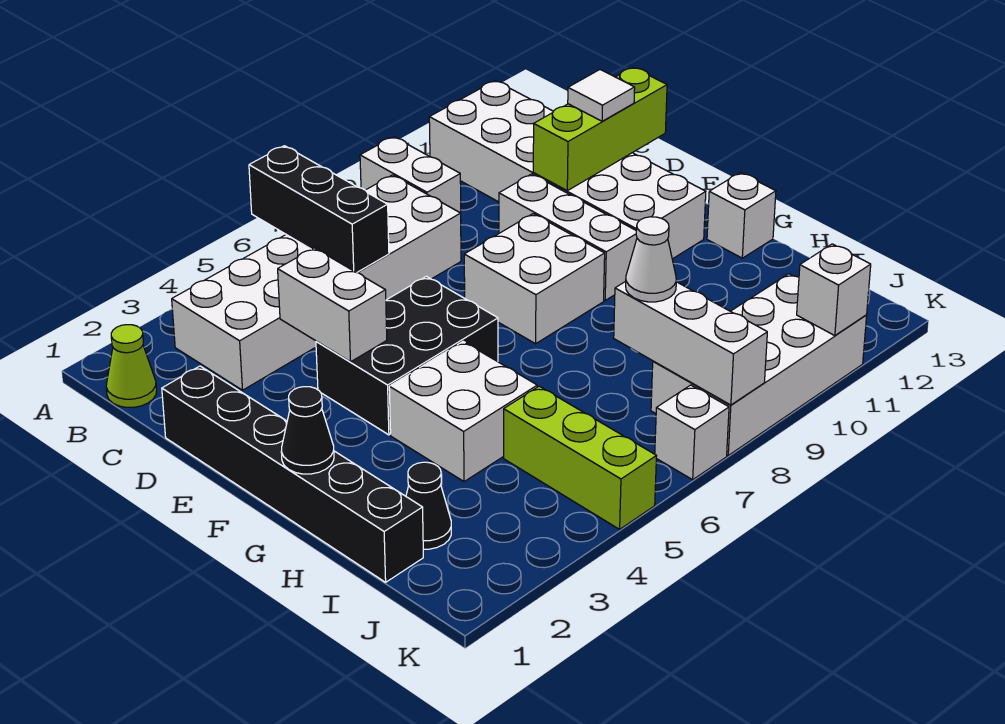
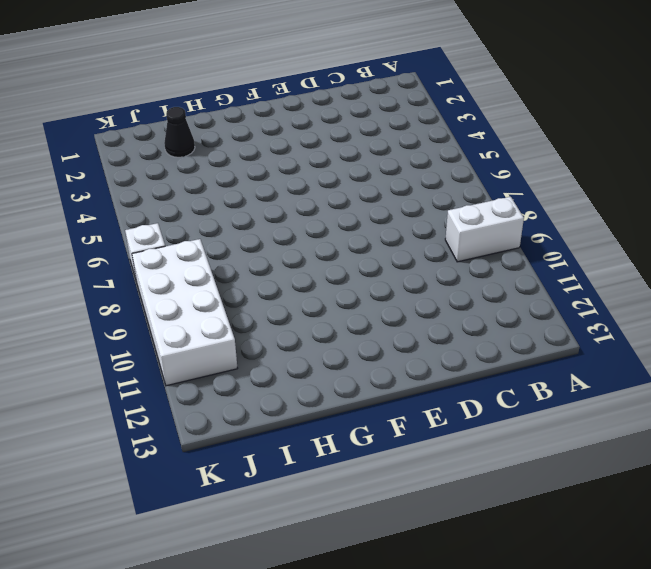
none -> white 2x6 brick [429,81,706,259]
none -> lime 1x1 cone [106,325,157,407]
none -> white 2x6 brick [172,175,461,390]

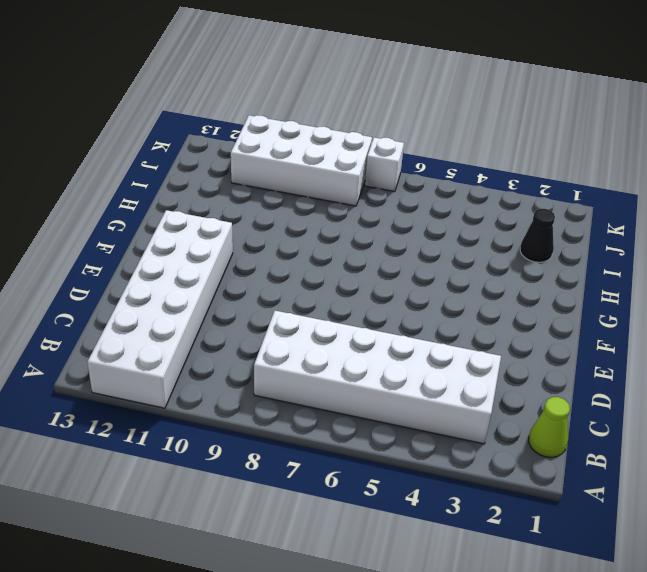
none -> white 1x2 brick [360,137,461,213]
none -> black 1x6 brick [162,366,423,582]
none -> white 1x3 brick [499,174,637,300]

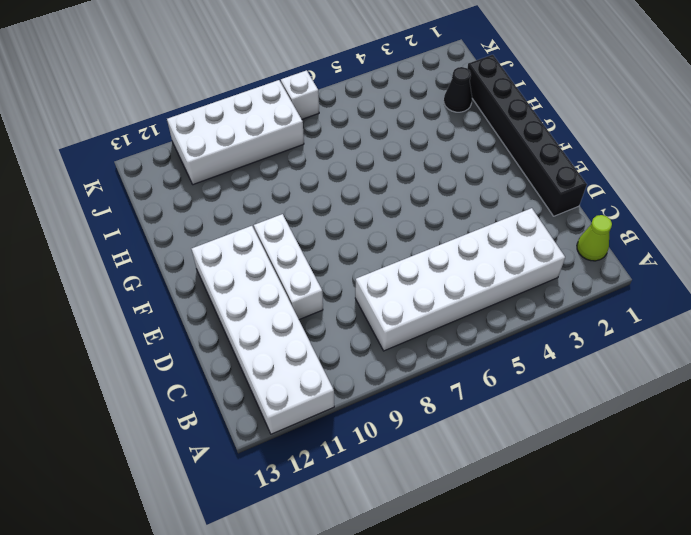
none -> white 1x2 brick [360,137,461,213]
none -> black 2x3 brick [316,276,498,435]
none -> white 2x2 brick [464,214,605,344]

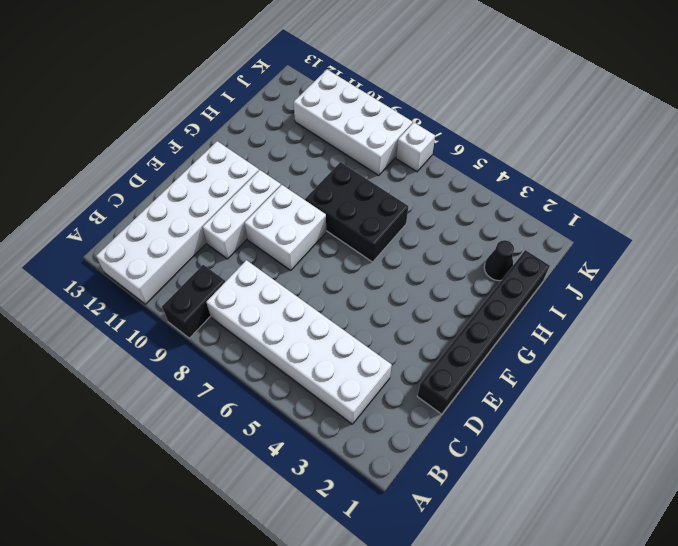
black 1x2 brick [162,265,225,338] -> white 1x2 brick [360,137,461,213]
black 2x3 brick [305,162,408,262] -> black 2x3 brick moved to [316,276,498,435]
none -> lime 1x1 cone [106,325,157,407]
none -> white 2x2 brick [389,342,537,482]
none -> white 1x1 brick [707,173,776,258]

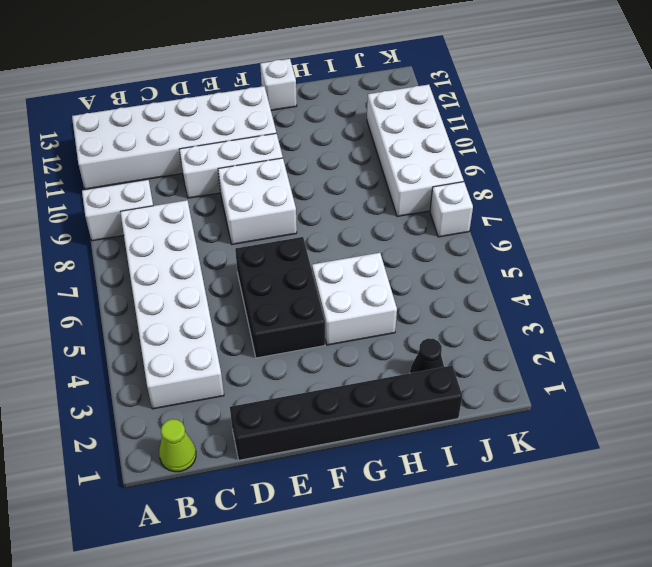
none -> lime 1x3 brick [504,386,656,529]
none -> black 1x3 brick [249,146,389,272]
none -> white 1x2 brick [278,248,387,362]

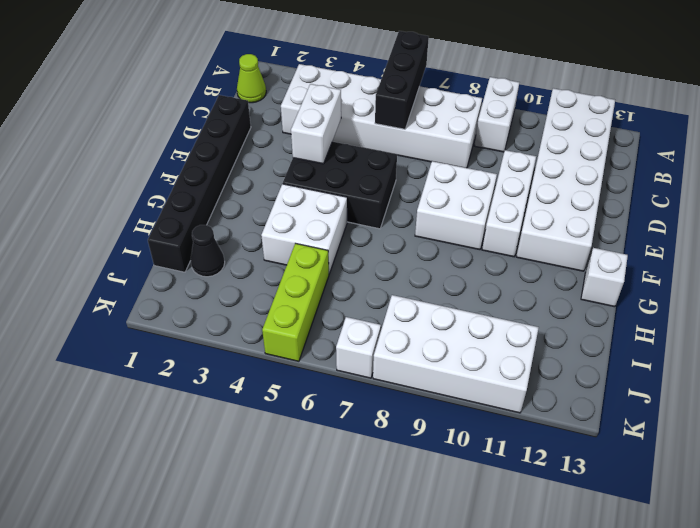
none -> lime 1x3 brick [533,67,667,191]
none -> black 1x1 cone [281,387,334,474]
none -> white 1x3 brick [614,281,767,405]

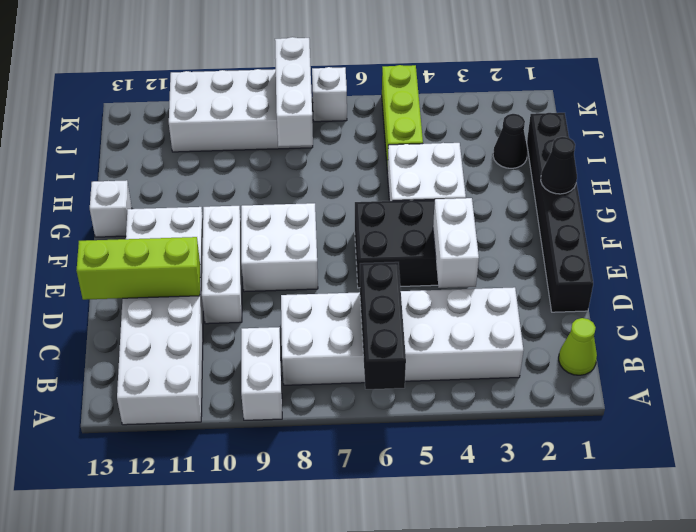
none -> white 1x1 brick [797,244,871,336]
none -> white 1x1 tile [568,70,635,121]
none -> white 1x1 cone [626,217,676,302]

